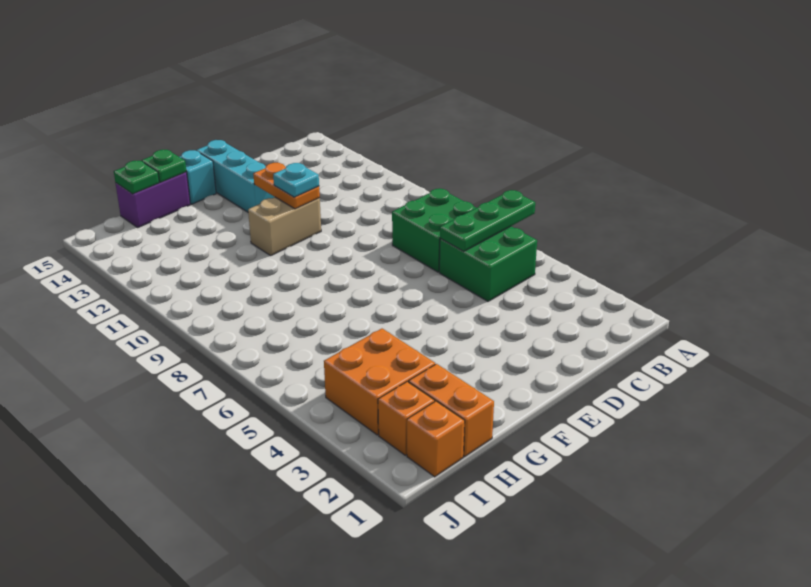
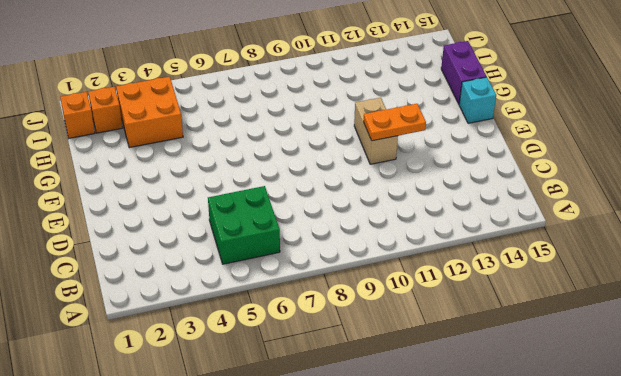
none -> green 2x2 brick [392,188,476,272]
none -> cyan 1x3 brick [196,140,274,212]
none -> orange 1x2 brick [409,364,494,457]

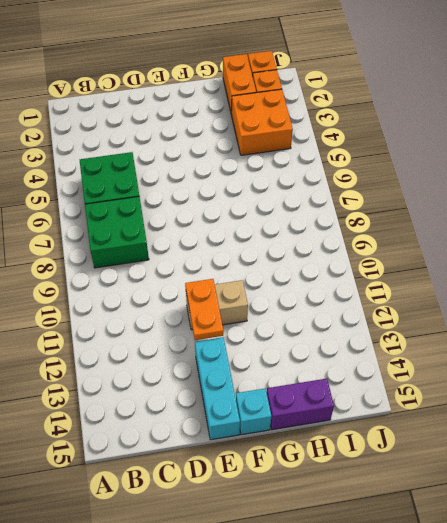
none -> green 1x3 plate [440,190,535,251]
none -> green 1x1 plate [142,150,186,182]
none -> green 1x1 plate [114,161,159,194]

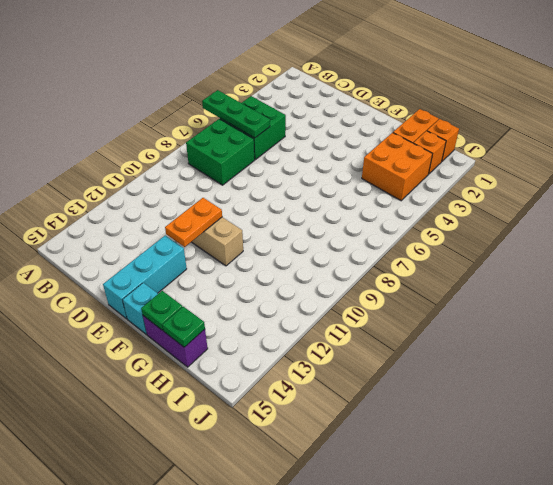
none -> cyan 1x1 plate [273,163,319,197]

